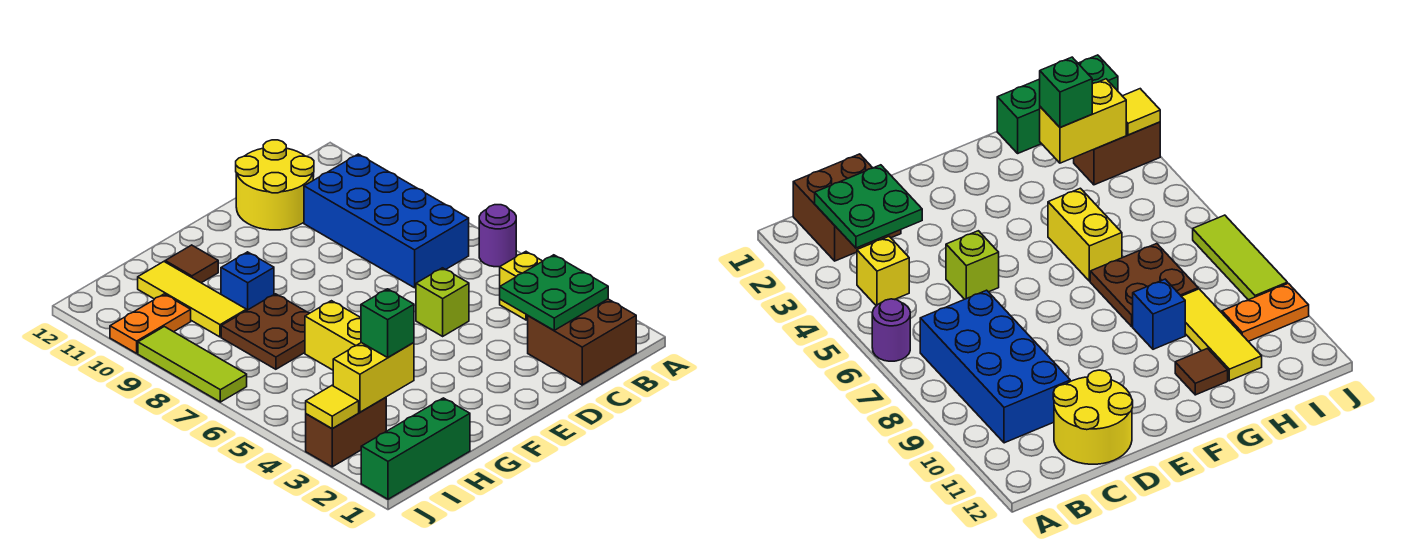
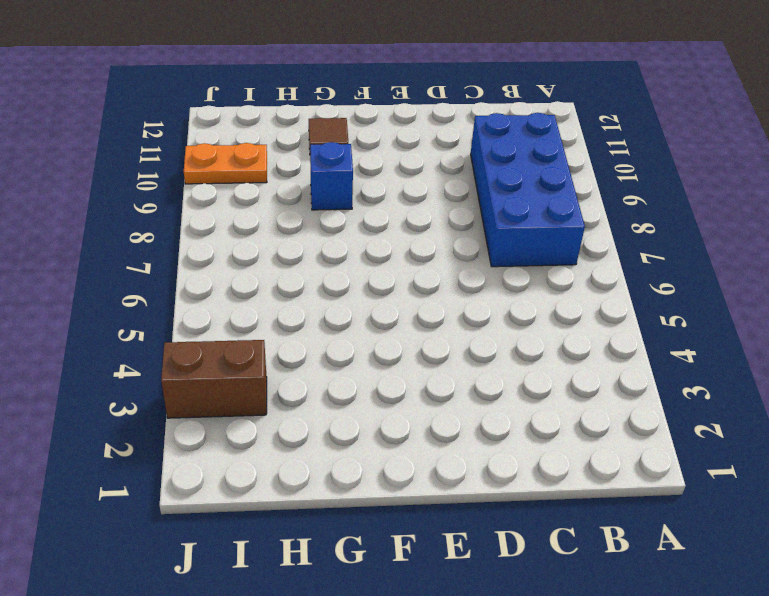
none -> purple 1x1 round brick [479,205,516,267]
none -> brown 2x2 brick [528,299,636,385]
none -> yellow 1x1 brick [500,252,543,320]

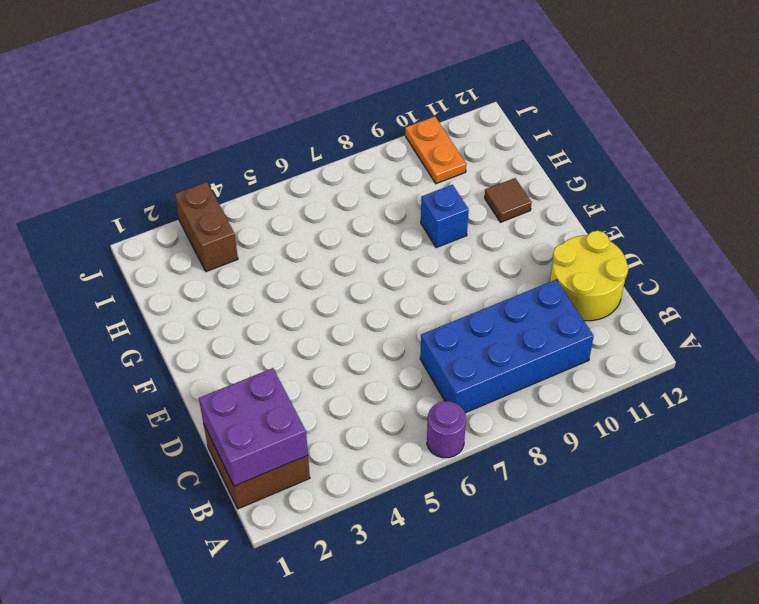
purple 2x2 brick [199,368,308,486] -> green 2x2 plate [500,255,608,330]
none -> yellow 1x1 brick [500,252,543,320]
none -> lime 1x1 brick [416,268,469,336]
none -> yellow 1x2 brick [305,301,361,370]

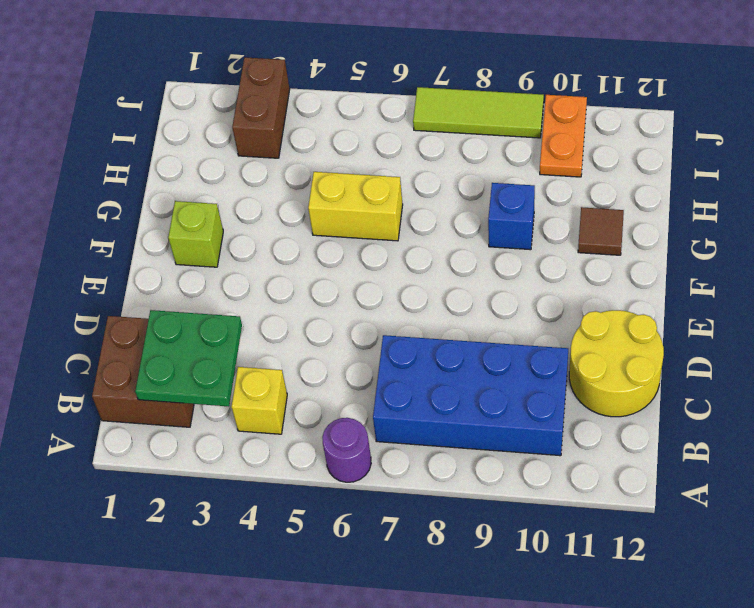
lime 1x1 brick [168,201,223,267] -> lime 1x1 brick moved to [416,268,469,336]
none -> brown 2x2 plate [221,294,309,369]
none -> green 1x3 brick [361,398,470,499]
none -> yellow 1x3 tile [138,262,246,337]

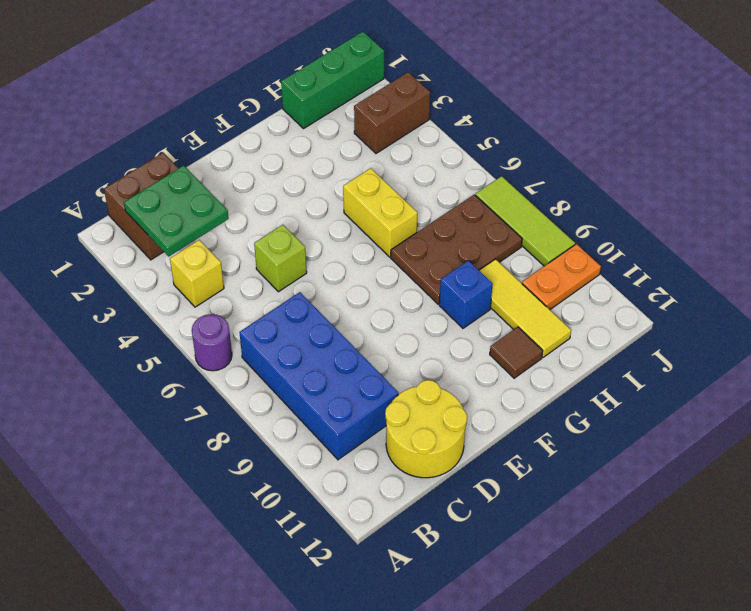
brown 2x3 plate [391,195,522,304] -> brown 2x2 plate [221,294,309,369]
none -> yellow 1x2 brick [333,343,414,412]
none -> yellow 1x1 tile [306,386,359,429]
none -> green 1x1 brick [361,289,414,357]

